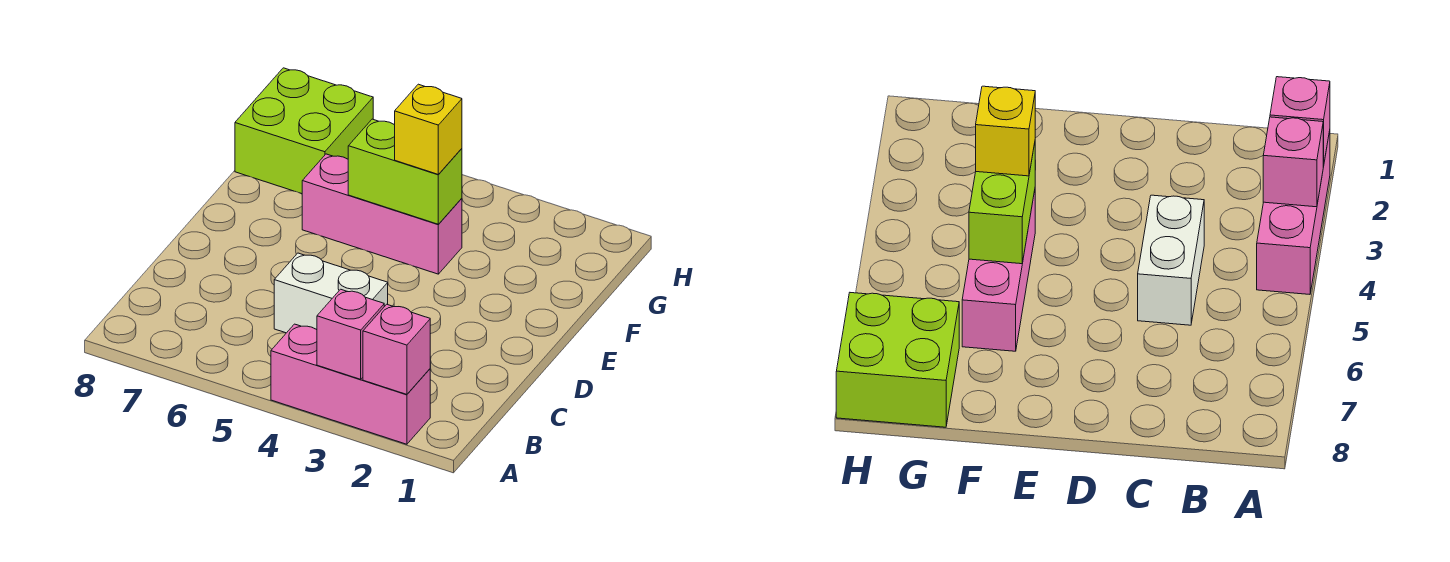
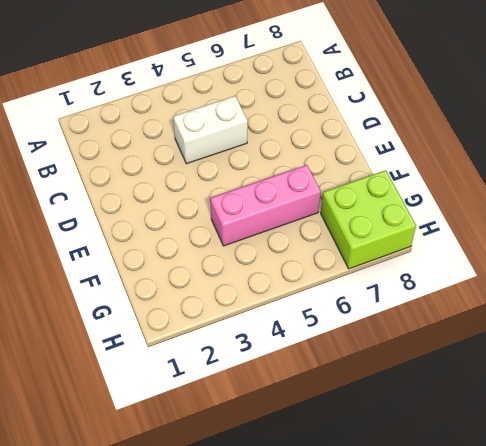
none -> pink 1x3 brick [271,324,430,444]
none -> pink 1x1 brick [363,304,430,394]

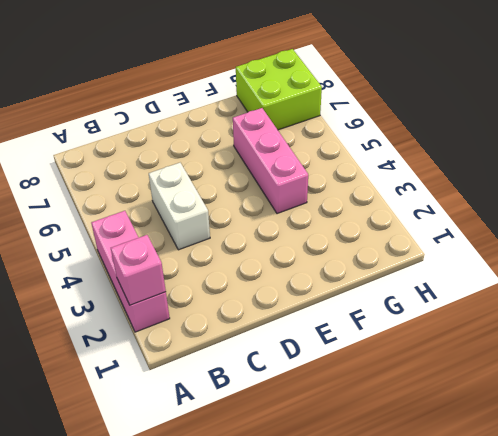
none -> pink 1x1 brick [317,289,384,379]
none -> lime 1x2 brick [348,119,462,224]

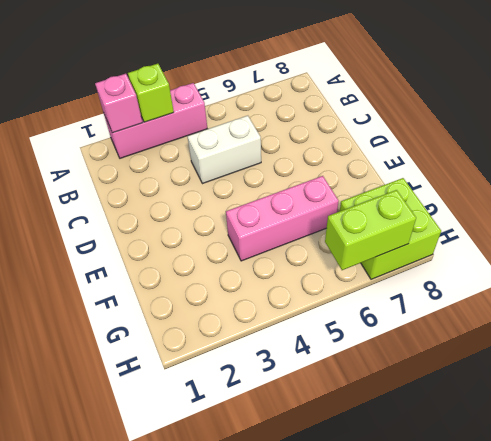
lime 1x1 brick [128,64,174,122] -> pink 1x1 brick [317,289,384,379]
lime 1x2 brick [325,190,416,270] -> lime 1x2 brick moved to [348,119,462,224]
none -> yellow 1x1 brick [395,84,462,175]

